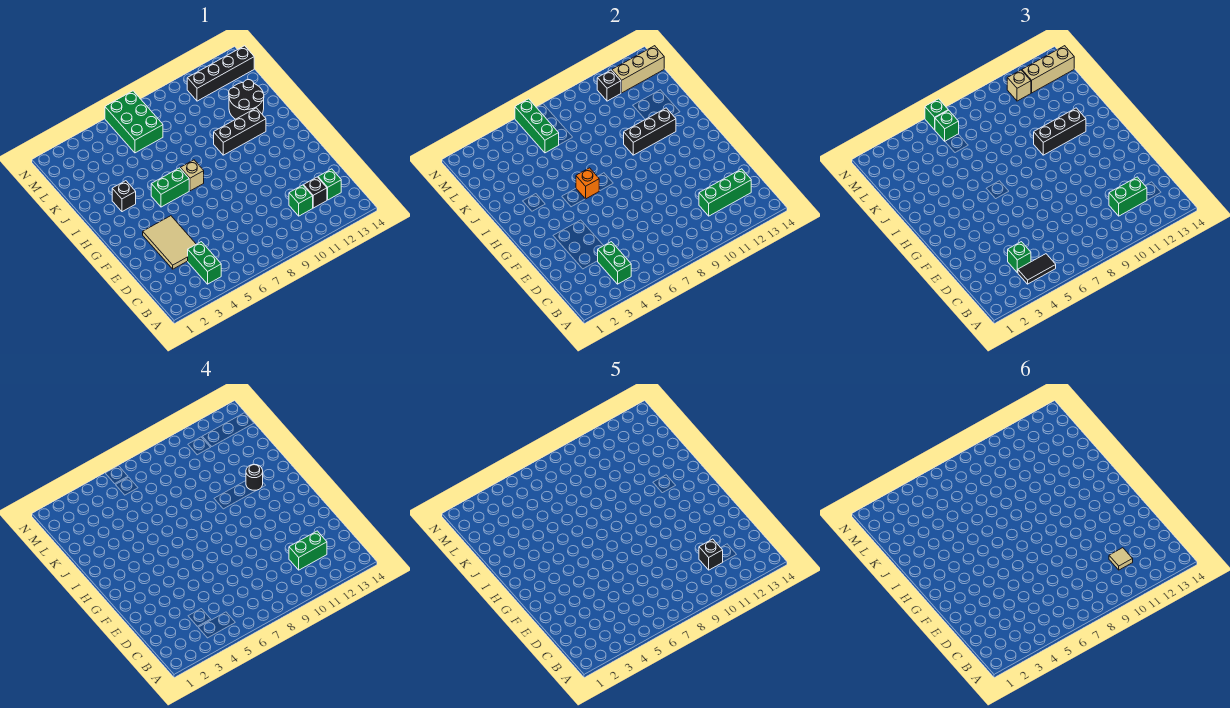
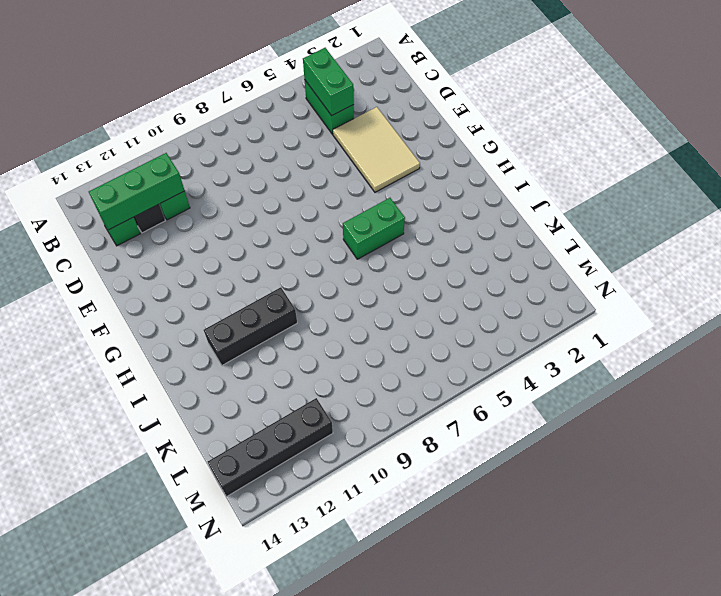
none -> tan 1x1 brick [180,160,204,191]
none -> black 1x1 brick [112,181,136,212]
none -> black 2x2 round brick [229,80,264,119]
none -> green 2x3 brick [105,91,163,153]

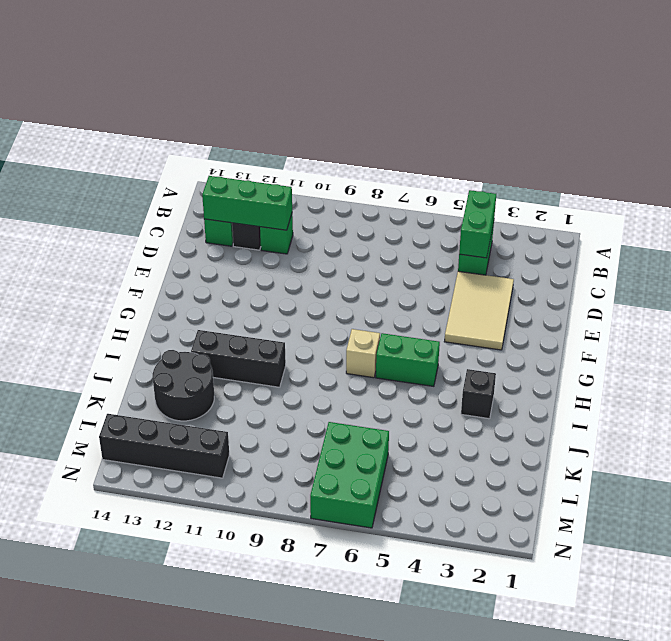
none -> orange 1x1 brick [576,168,599,199]
none -> black 1x3 brick [624,108,676,155]
none -> green 1x3 brick [515,99,559,153]
none -> black 1x1 brick [597,70,621,101]

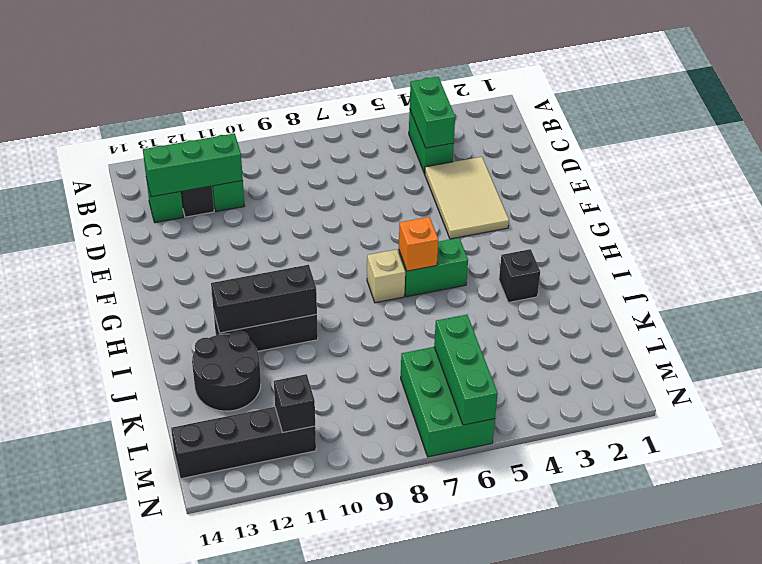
none -> tan 1x3 brick [612,46,664,93]
none -> black 1x2 tile [1018,254,1056,284]
none -> green 1x1 brick [1008,242,1031,273]
none -> green 1x2 brick [1109,177,1147,216]

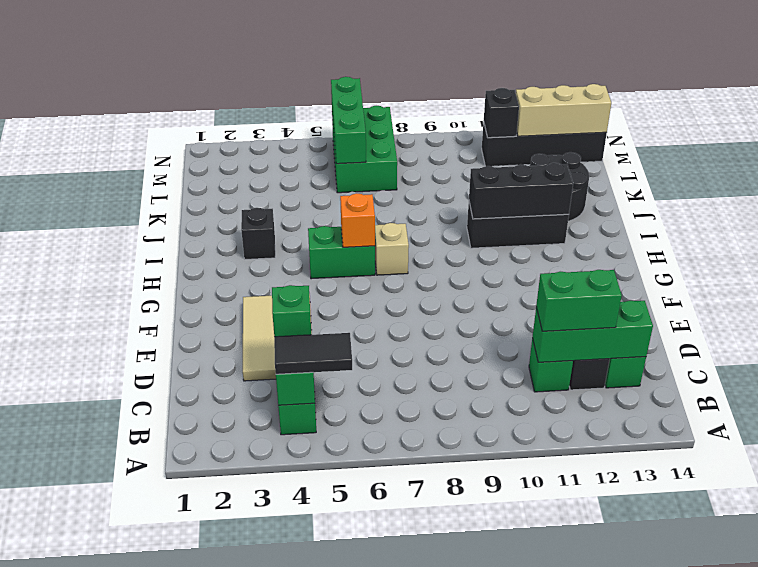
none -> black 1x3 brick [1034,108,1086,155]
none -> green 1x1 brick [935,110,959,141]
none -> tan 1x1 brick [1007,70,1031,101]
none -> tan 1x3 brick [1022,46,1074,93]

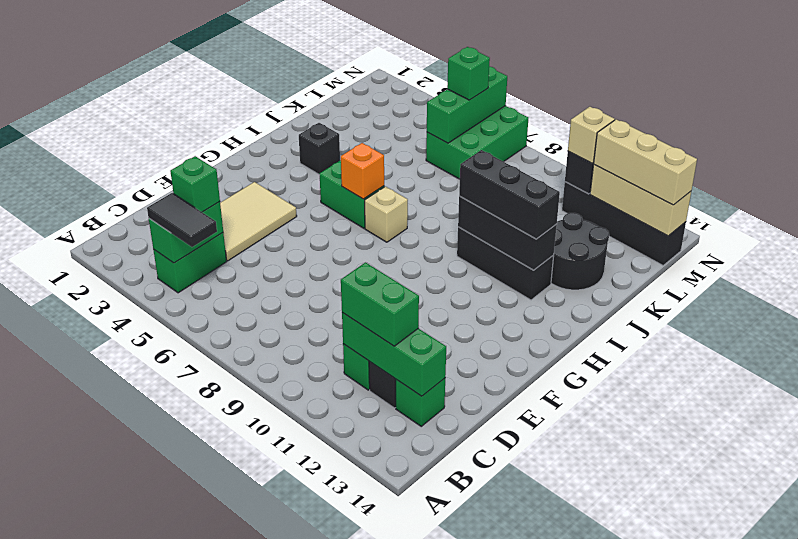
none -> green 1x1 brick [925,99,948,130]
none -> green 1x2 brick [289,531,327,570]
none -> black 1x1 round brick [246,465,263,490]
none -> black 1x1 brick [699,539,723,570]

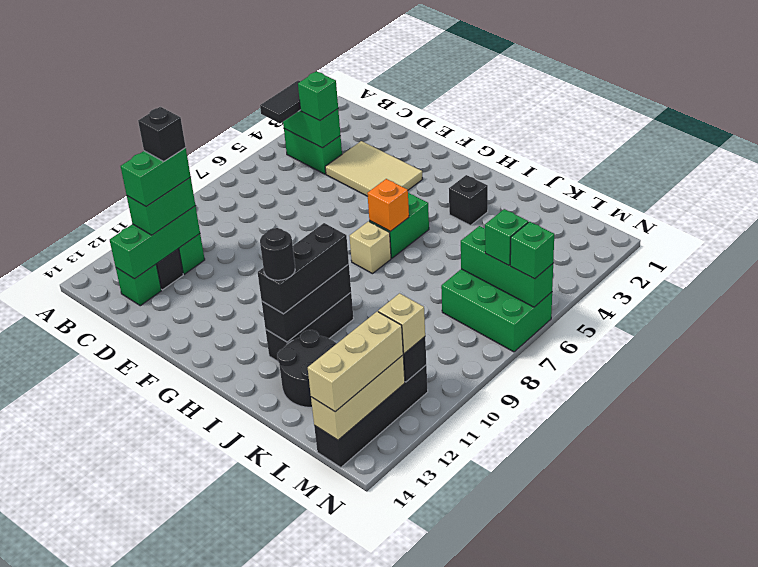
none -> tan 1x1 tile [1109,548,1133,570]

